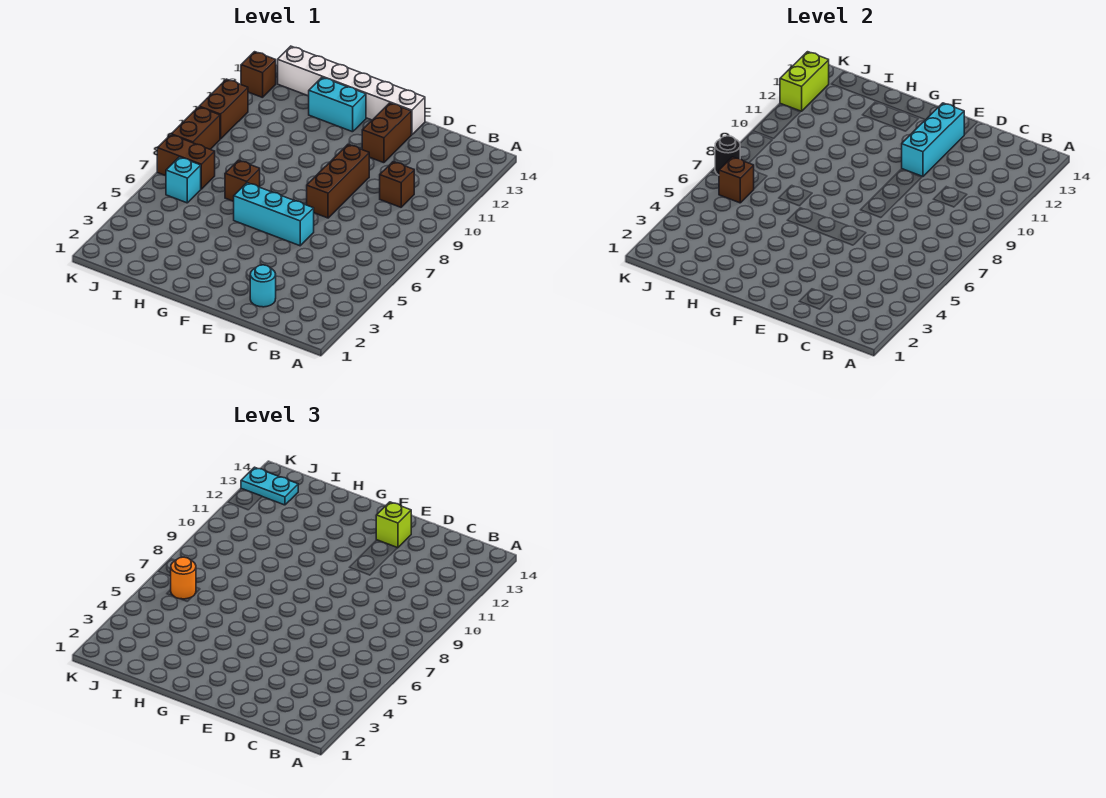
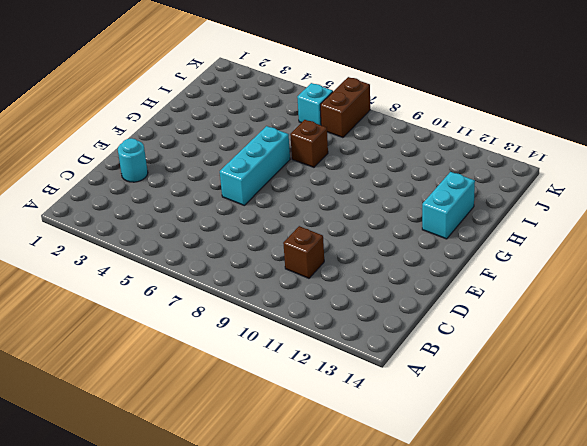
none -> brown 1x3 brick [307,145,370,218]
none -> brown 1x2 brick [362,103,411,163]
none -> white 1x6 brick [278,46,425,135]

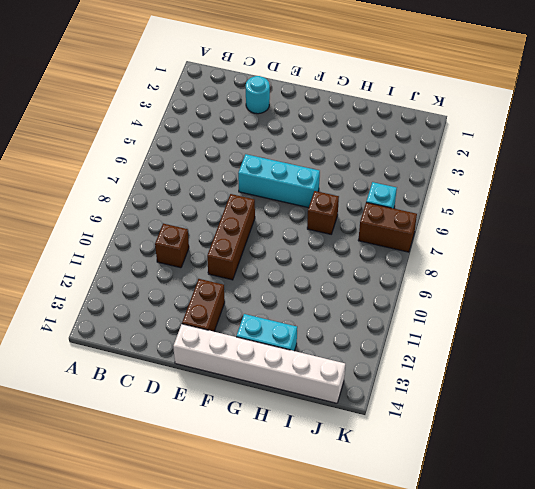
none -> brown 1x2 brick [171,107,220,149]
none -> brown 1x2 brick [199,79,248,139]
none -> brown 1x1 brick [241,52,276,98]

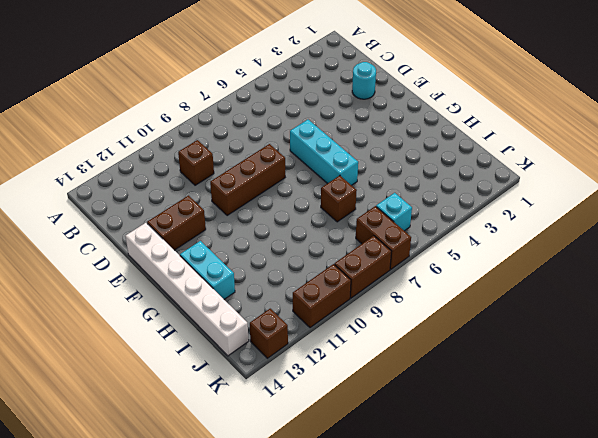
none -> cyan 1x3 brick [902,103,964,176]
none -> brown 1x1 brick [719,157,754,203]
none -> black 1x1 round brick [715,136,740,175]

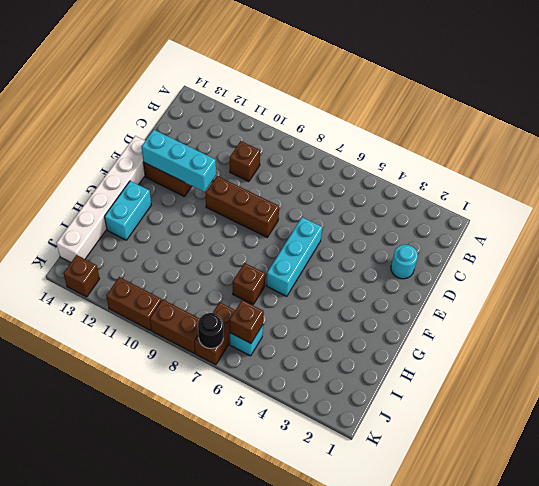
none -> lime 1x2 brick [780,52,829,111]
none -> lime 1x1 brick [376,502,411,548]
none -> orange 1x1 round brick [171,557,196,599]

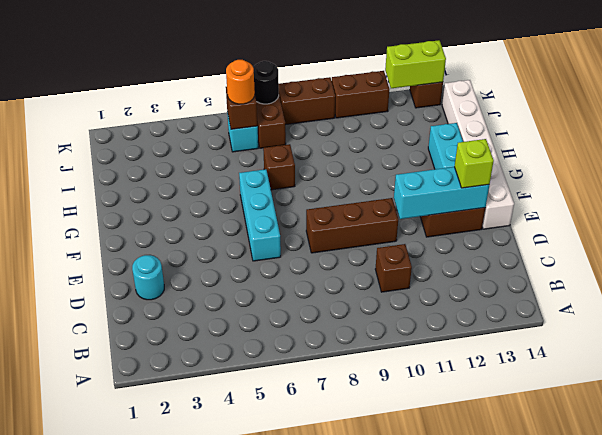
none -> cyan 1x2 plate [241,467,298,505]

